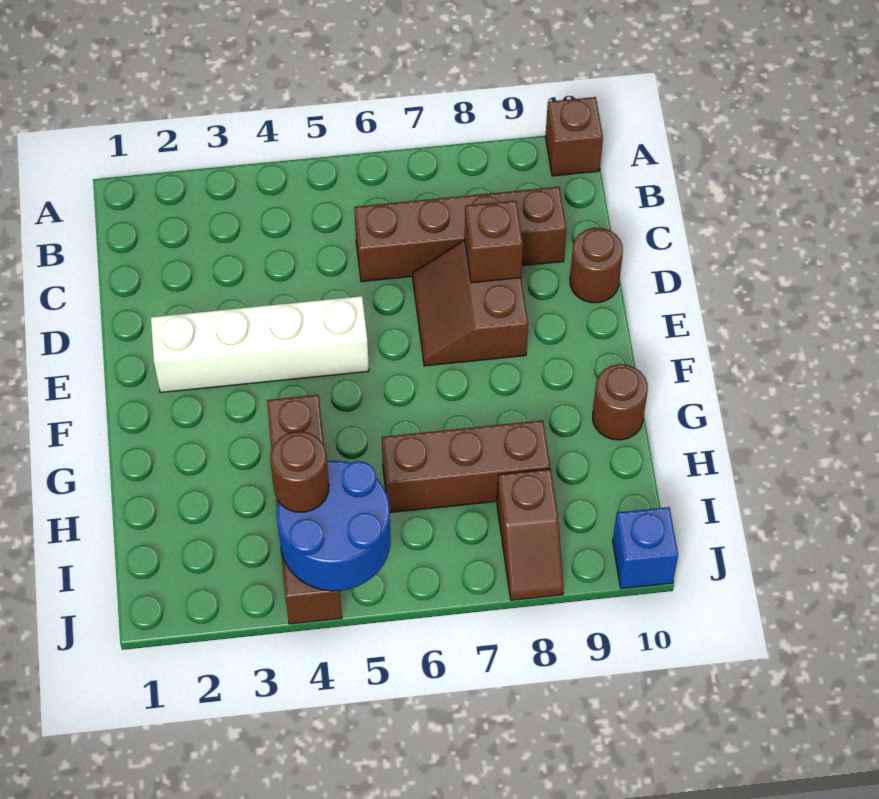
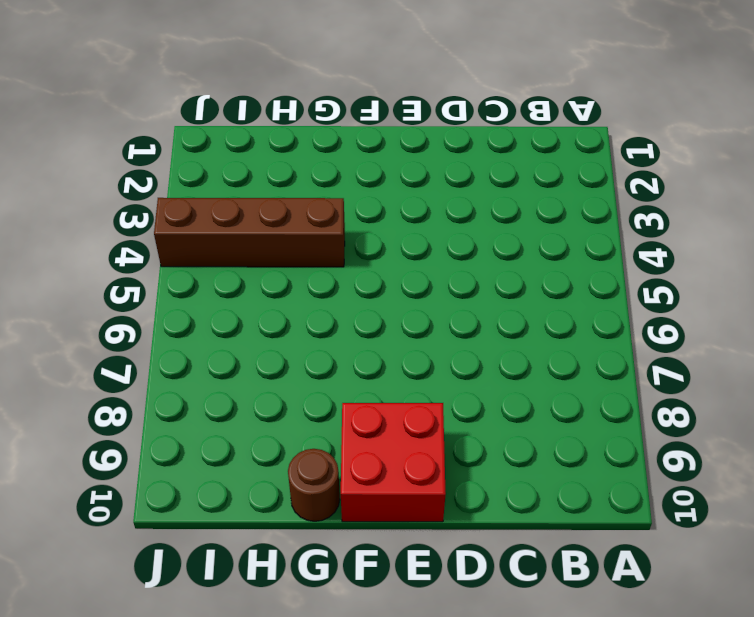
red 2x2 brick [341,403,446,522] -> none
none -> brown 1x1 brick [545,97,603,176]
none -> brown 1x4 brick [354,187,566,282]
none -> brown 2x2 slope [413,240,528,366]

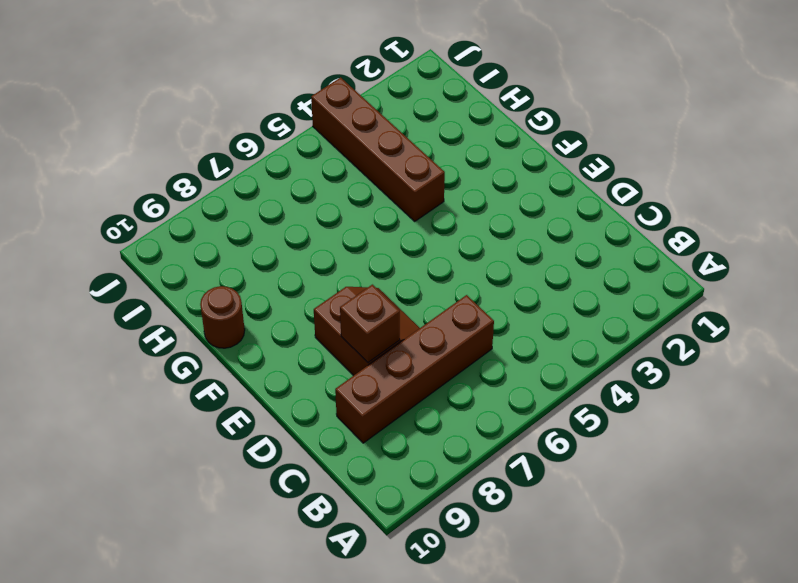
none -> brown 1x1 brick [545,97,603,176]
none -> brown 1x1 round brick [570,228,623,303]
none -> white 1x4 brick [151,296,369,393]

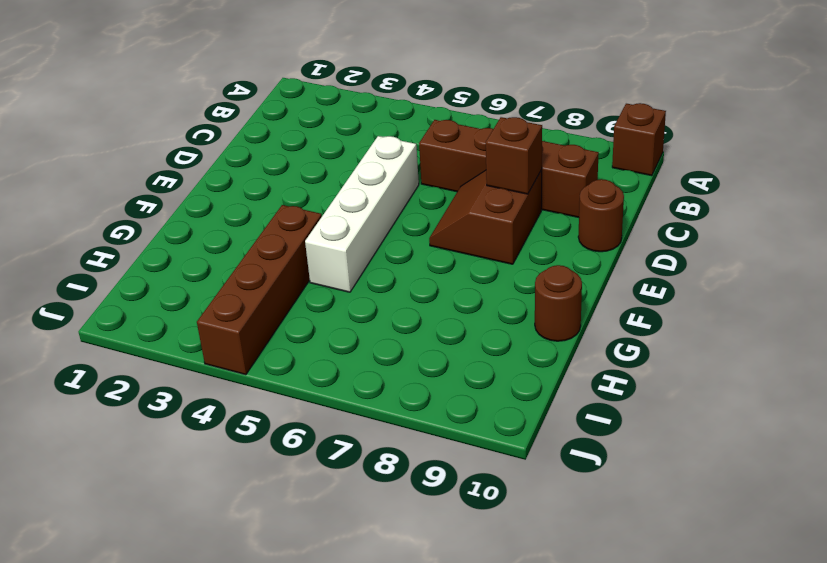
white 1x4 brick [305,136,419,292] -> white 1x4 brick turned to [151,296,369,393]
none -> brown 1x3 brick [382,420,550,513]
none -> brown 1x2 slope [497,469,564,600]
none -> blue 1x1 brick [613,507,678,589]

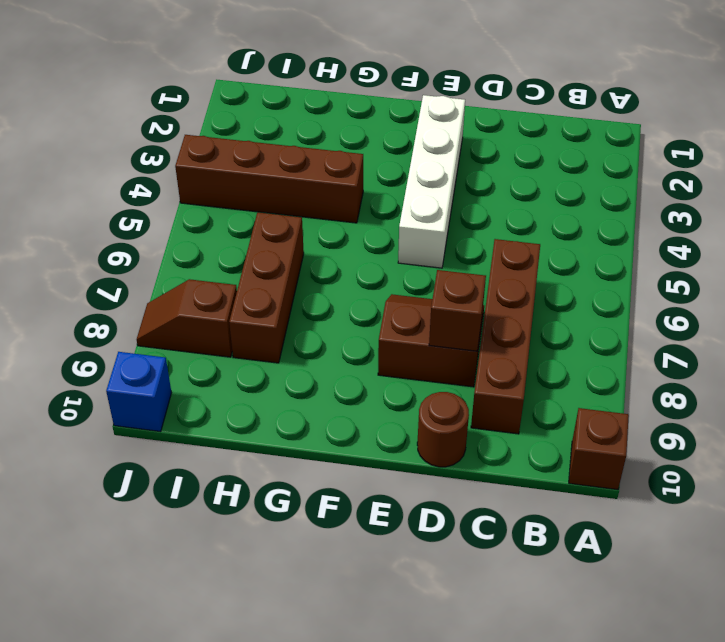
none -> brown 1x1 round brick [593,364,648,440]
none -> blue 2x2 round brick [277,461,391,591]
none -> brown 1x1 round brick [270,432,329,512]

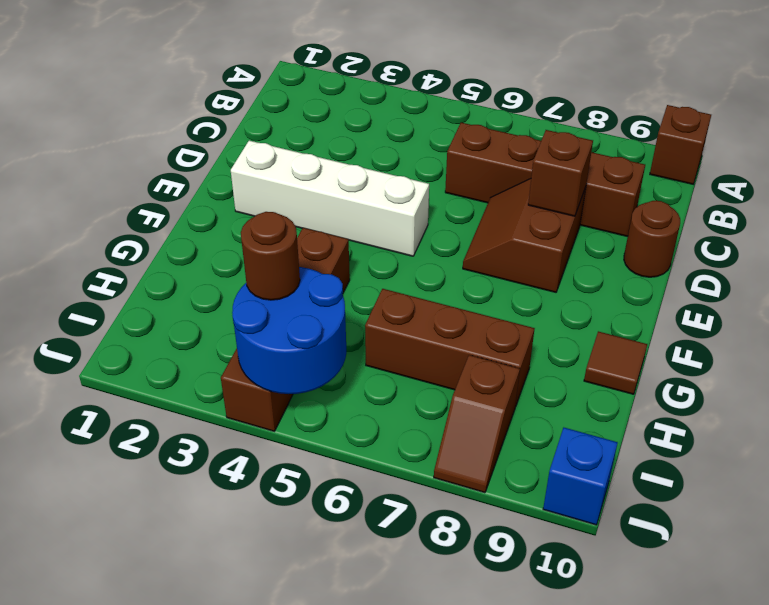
brown 1x1 tile [584,331,647,394] -> brown 1x1 round brick [593,364,648,440]

